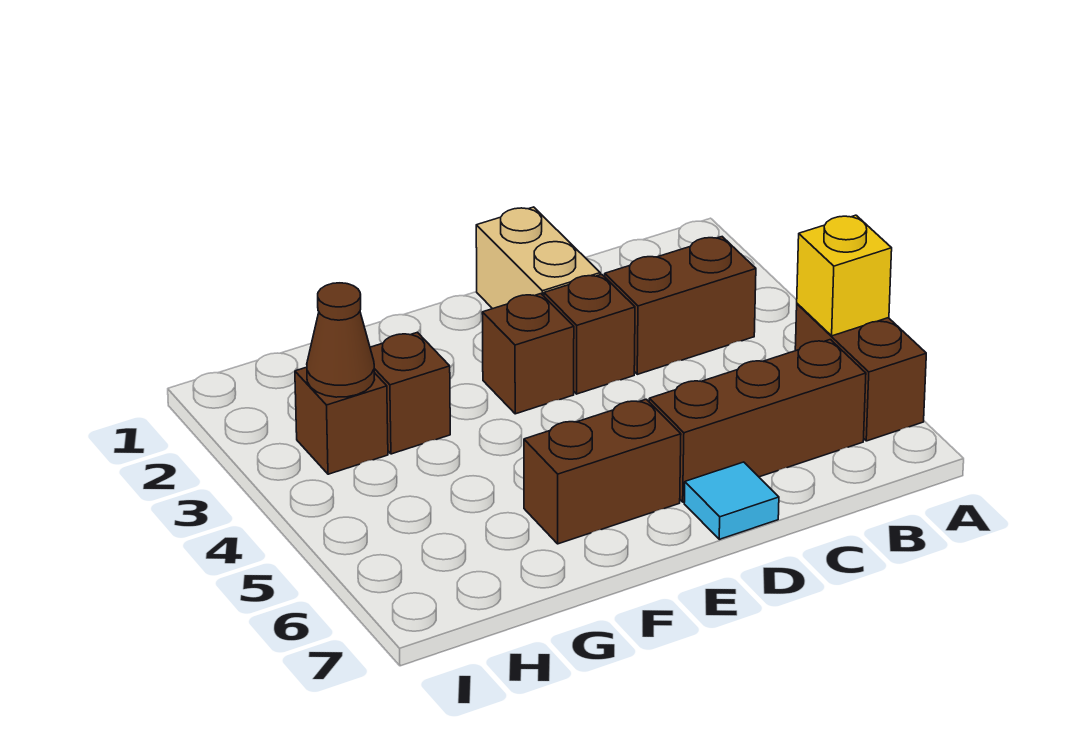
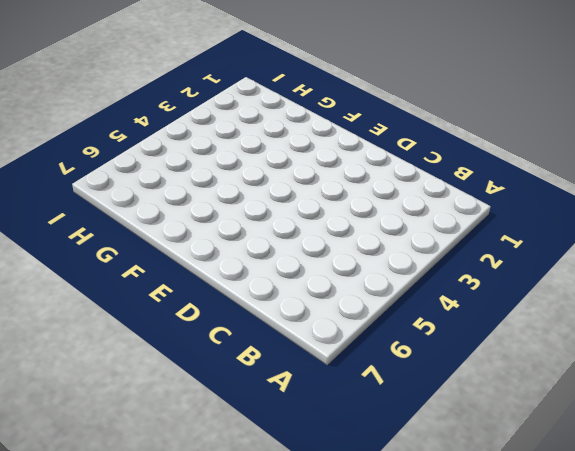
none -> brown 1x2 brick [795,304,926,441]
none -> brown 1x2 brick [605,237,756,374]
none -> brown 1x3 brick [649,340,866,502]

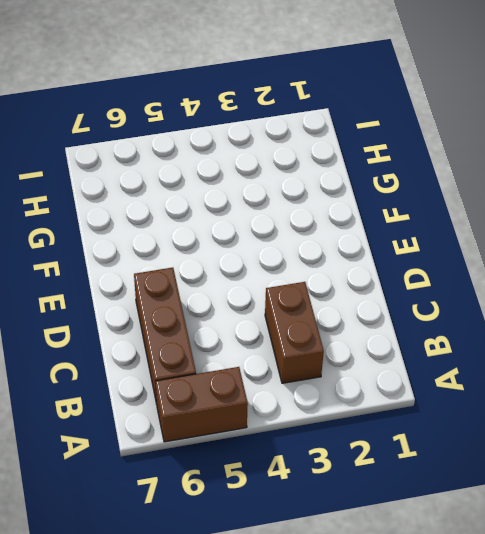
none -> tan 1x2 brick [476,207,600,309]
none -> brown 1x1 brick [544,274,635,394]
none -> cyan 1x1 tile [684,462,779,539]

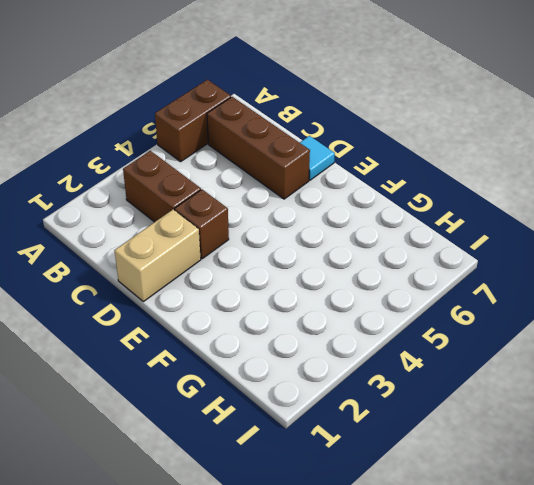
none -> brown 1x1 brick [482,294,574,414]
none -> brown 1x2 brick [524,399,681,544]
none -> brown 1x1 brick [370,332,450,454]

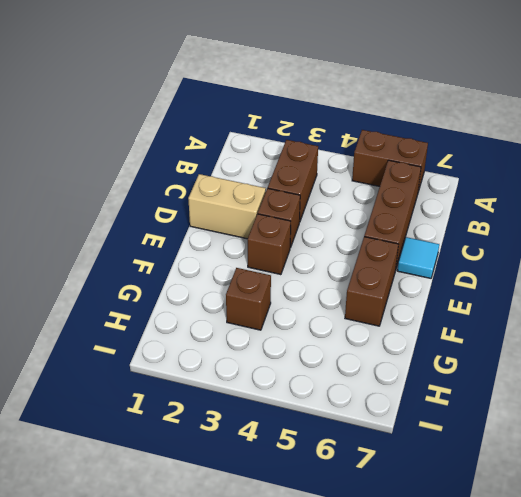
none -> brown 1x1 brick [295,367,388,474]
none -> yellow 1x1 brick [797,215,892,336]
none -> brown 1x1 cone [307,283,375,397]

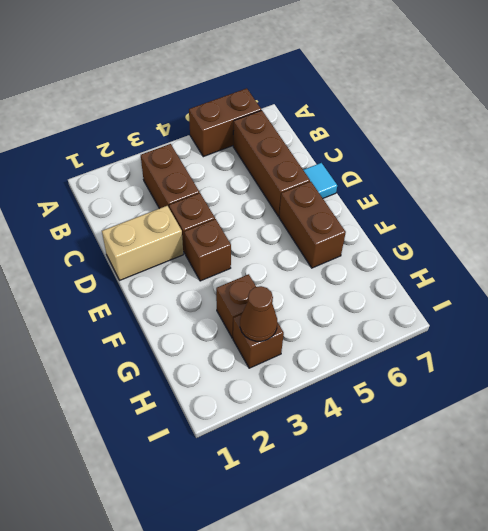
none -> yellow 1x1 brick [797,215,892,336]

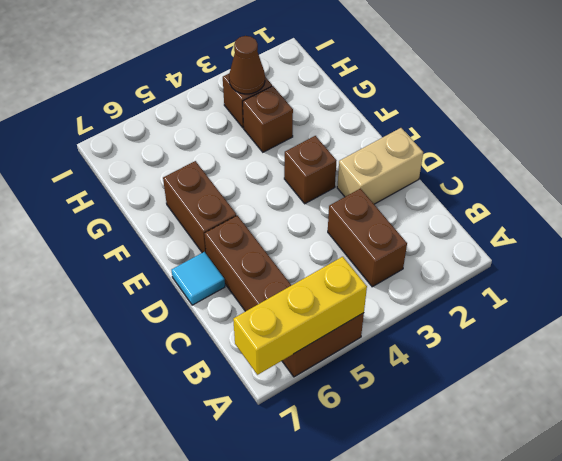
yellow 1x3 brick [233,257,367,375] -> yellow 1x1 brick [797,215,892,336]
none -> brown 1x1 brick [544,274,635,394]

